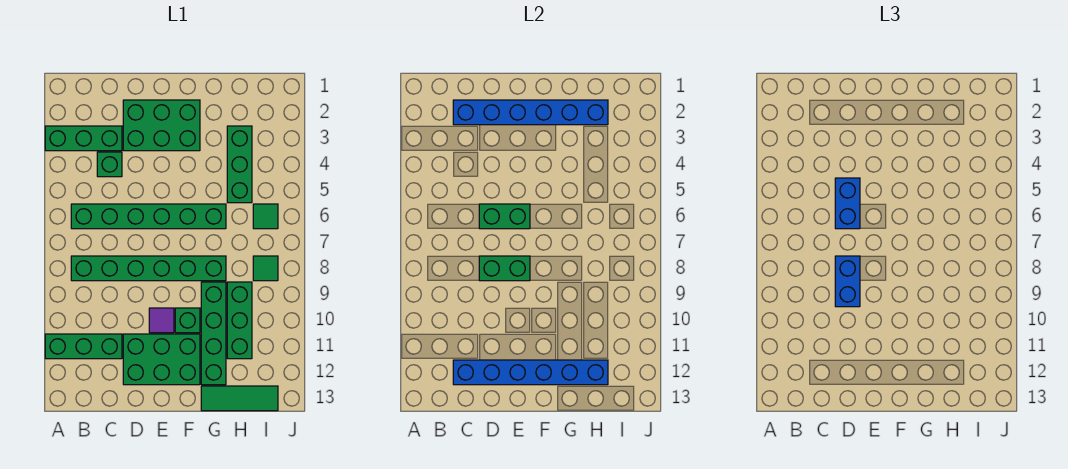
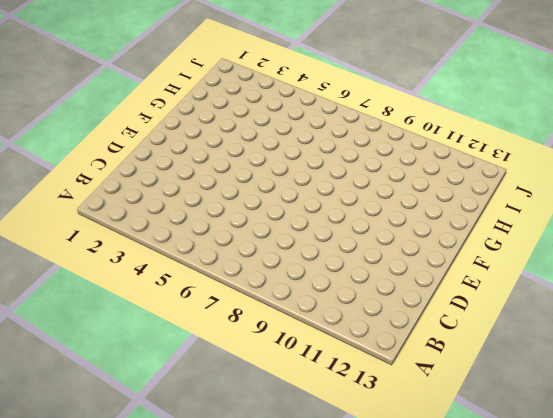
none -> green 1x3 brick [45,126,122,151]
none -> green 1x3 brick [45,334,122,359]
none -> green 1x6 brick [71,204,226,229]

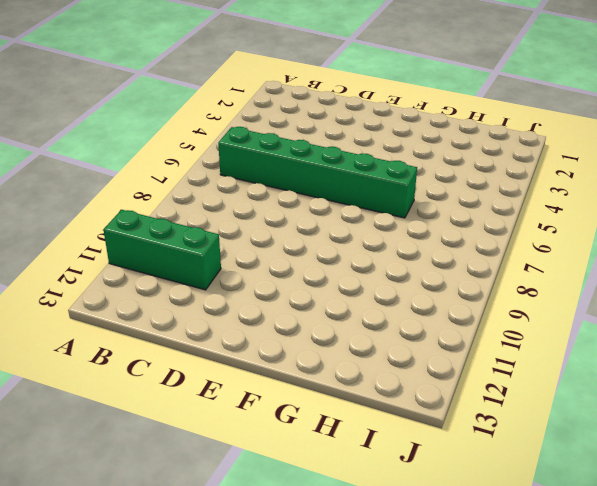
none -> green 1x3 brick [45,126,122,151]
none -> green 1x6 brick [71,256,226,281]
none -> green 1x1 brick [97,152,122,177]

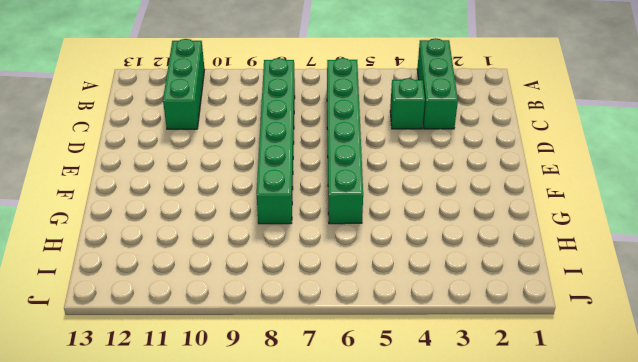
none -> green 2x3 brick [123,100,200,151]
none -> green 2x3 brick [123,334,200,385]
none -> purple 1x1 tile [149,308,174,333]

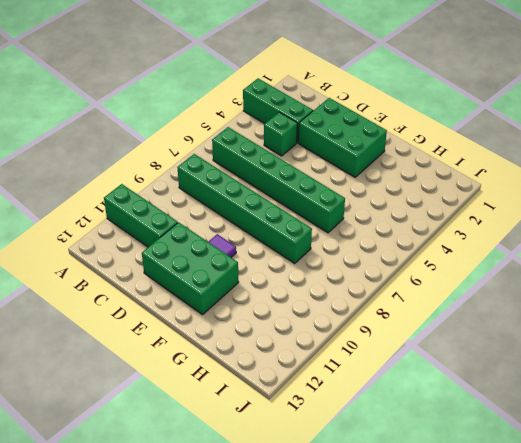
none -> green 1x1 brick [175,308,200,333]
none -> green 1x4 brick [201,282,226,385]
none -> green 1x3 tile [201,386,278,411]

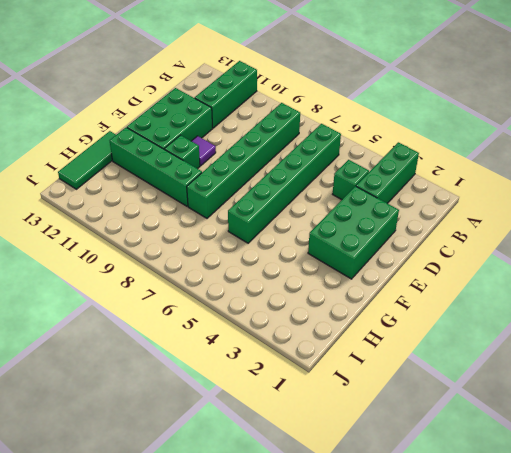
none -> green 1x3 brick [227,126,252,203]
none -> green 1x3 brick [227,282,252,359]
none -> green 1x1 tile [253,204,278,229]

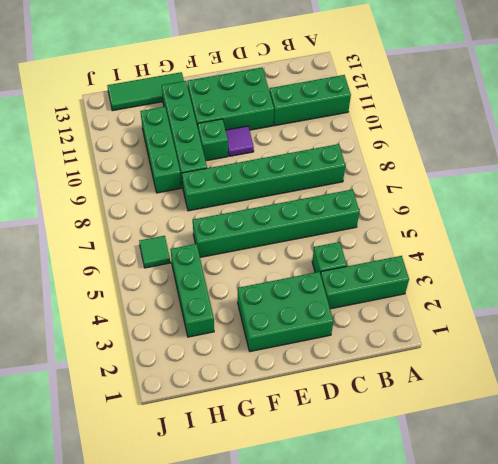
none -> green 1x1 tile [253,256,278,281]
none -> blue 1x6 brick [453,100,608,125]
none -> blue 1x6 brick [453,360,608,385]

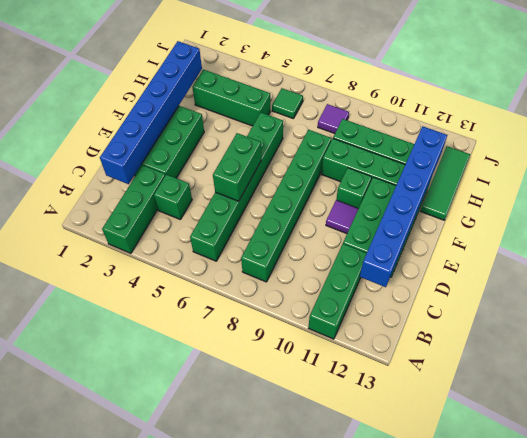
purple 1x1 tile [318,104,349,134] -> green 1x1 tile [253,256,278,281]
none -> green 1x2 brick [479,256,530,281]
none -> blue 1x2 brick [835,178,860,229]
none -> blue 1x2 brick [835,256,860,307]

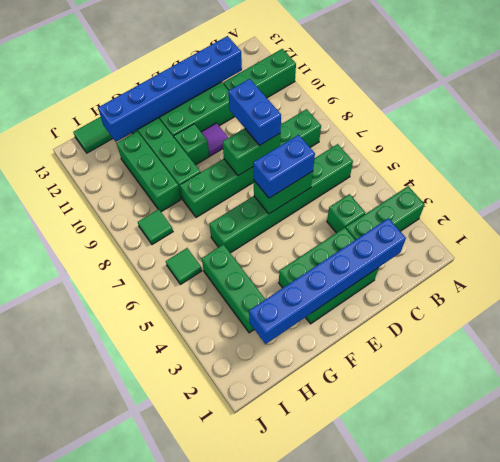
blue 1x2 brick [253,135,315,198] -> blue 1x2 brick turned to [835,178,860,229]

